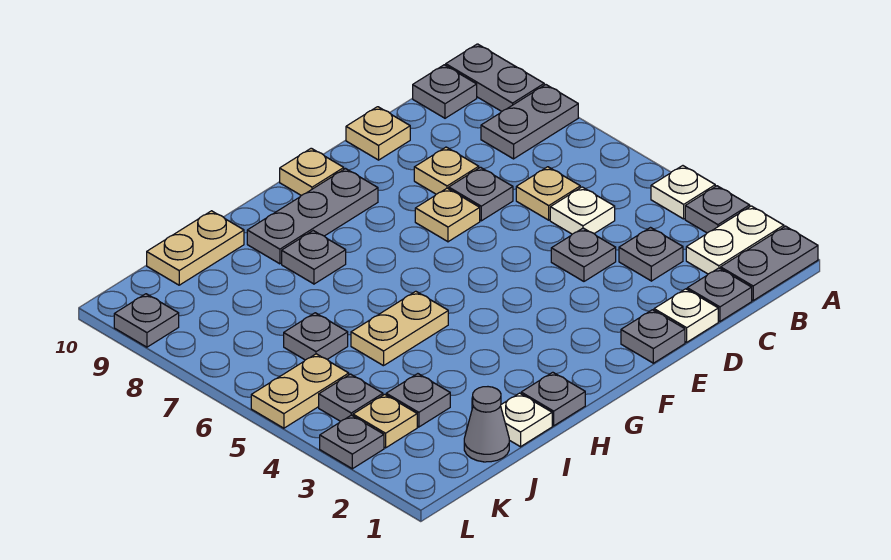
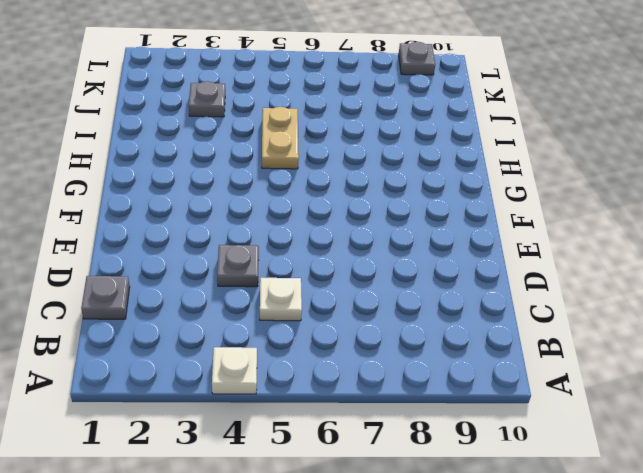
none -> grey 1x2 plate [721,226,818,300]
none -> white 1x2 plate [686,206,784,274]
none -> grey 1x1 plate [685,186,750,233]
none -> grey 1x2 plate [481,85,578,159]

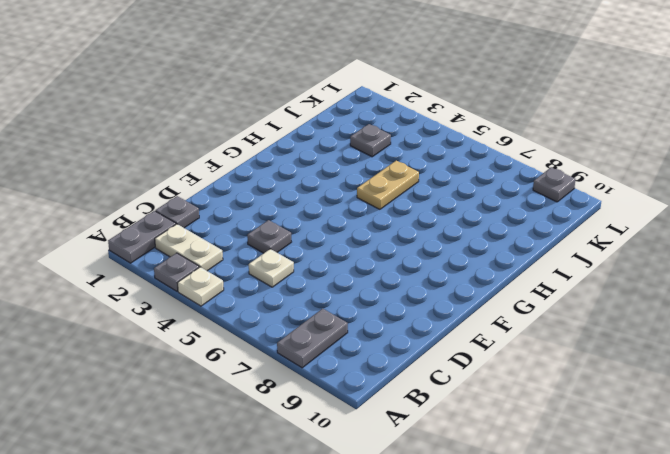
white 1x2 plate [155,224,223,271] -> white 1x2 plate turned to [686,206,784,274]
none -> grey 1x2 plate [446,44,544,112]
none -> grey 1x1 plate [413,65,477,118]
none -> grey 1x1 plate [619,228,683,281]
none -> tan 1x1 plate [516,167,580,220]

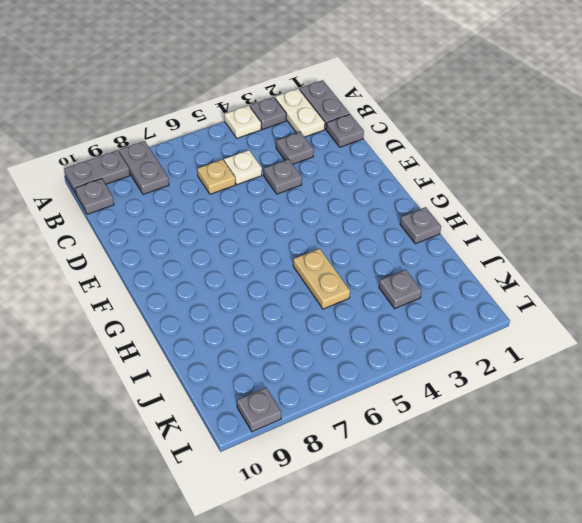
none -> white 1x1 plate [654,289,718,342]
none -> grey 1x1 plate [449,167,513,221]
none -> tan 1x1 plate [414,147,479,194]
none -> tan 1x1 plate [346,107,410,160]

